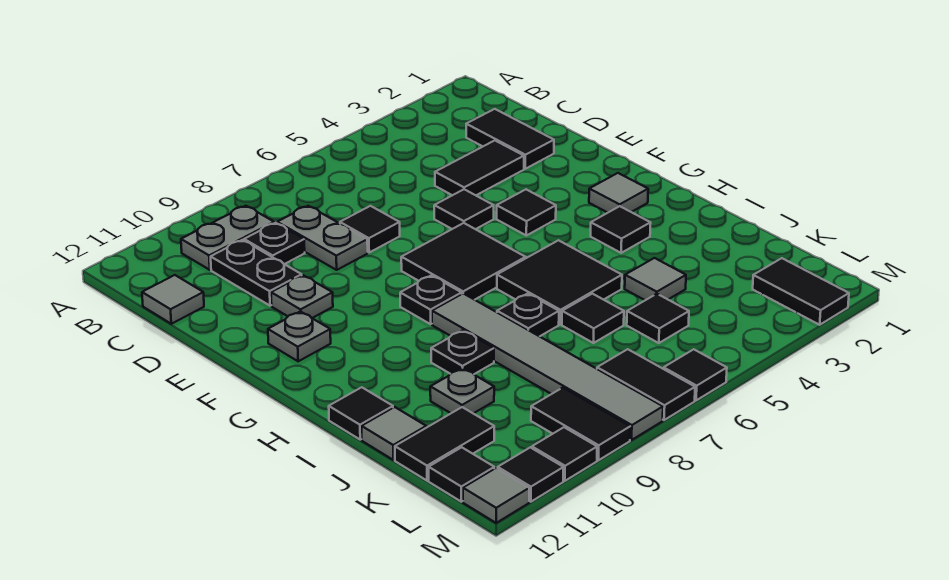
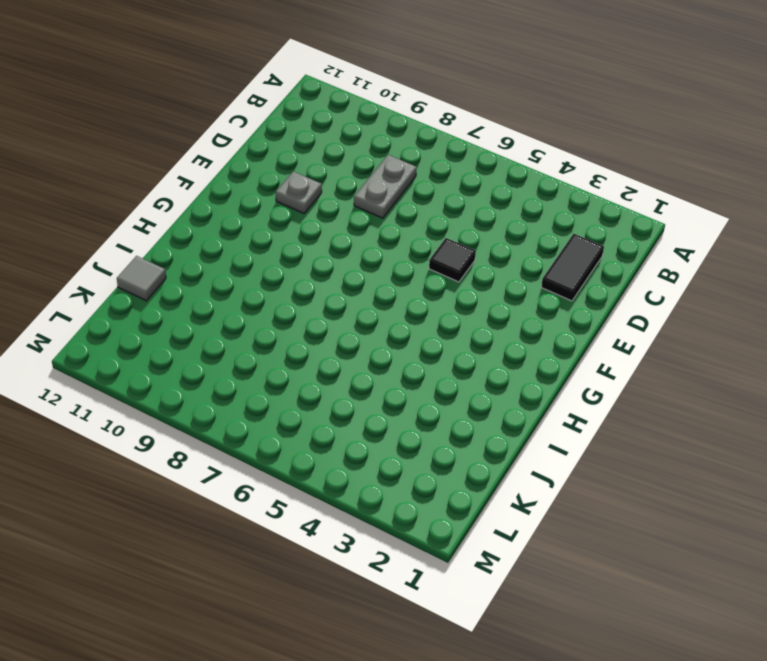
none -> grey 1x2 plate [181,206,274,270]
none -> black 1x1 plate [244,223,305,264]
none -> black 1x2 plate [211,240,302,306]
none -> grey 1x1 tile [142,275,204,324]

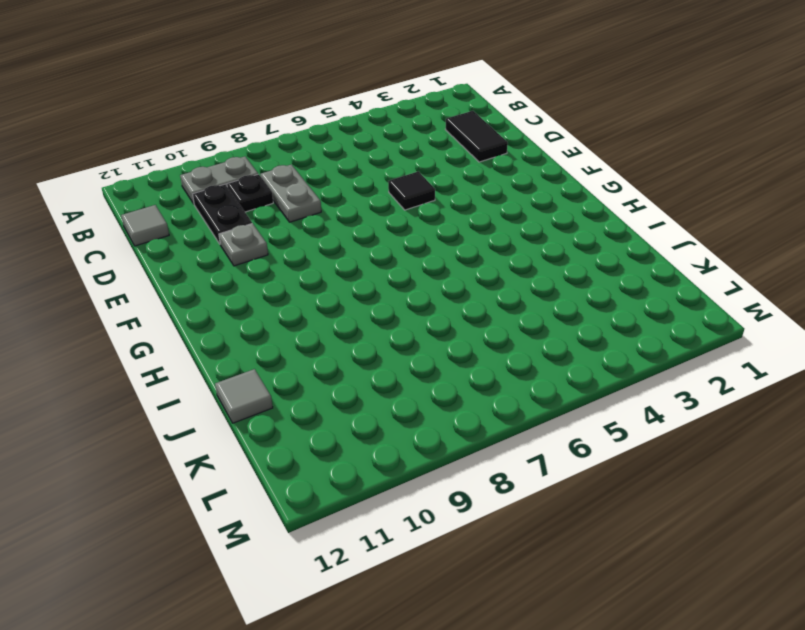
none -> black 1x2 tile [435,141,524,195]
none -> black 1x1 tile [340,206,400,252]
none -> black 1x1 tile [497,189,556,235]
none -> black 2x2 tile [401,223,526,300]

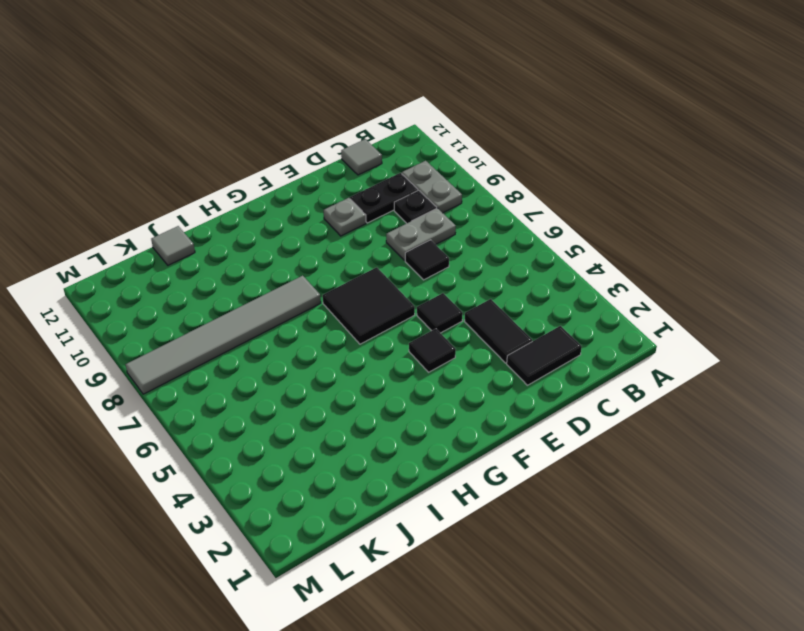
none -> grey 1x1 plate [268,311,331,361]
none -> grey 1x1 tile [589,173,648,213]
none -> black 1x1 plate [400,275,462,324]
none -> black 1x1 tile [591,206,651,253]

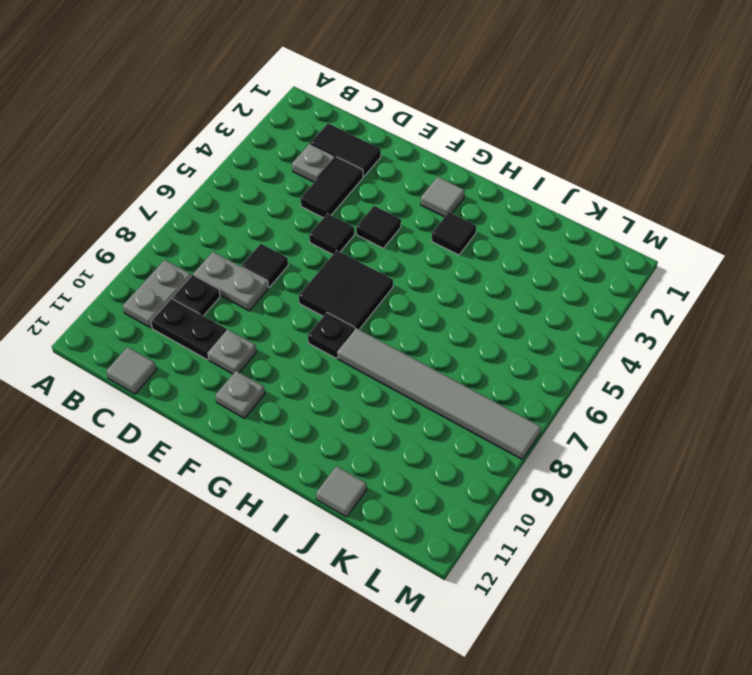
grey 1x1 plate [292,144,336,182] -> grey 1x1 plate moved to [430,368,494,414]
none -> black 2x2 tile [497,240,622,324]
none -> black 1x1 plate [497,294,559,336]
none -> black 1x1 plate [431,330,494,374]
none -> black 1x1 tile [329,387,393,440]

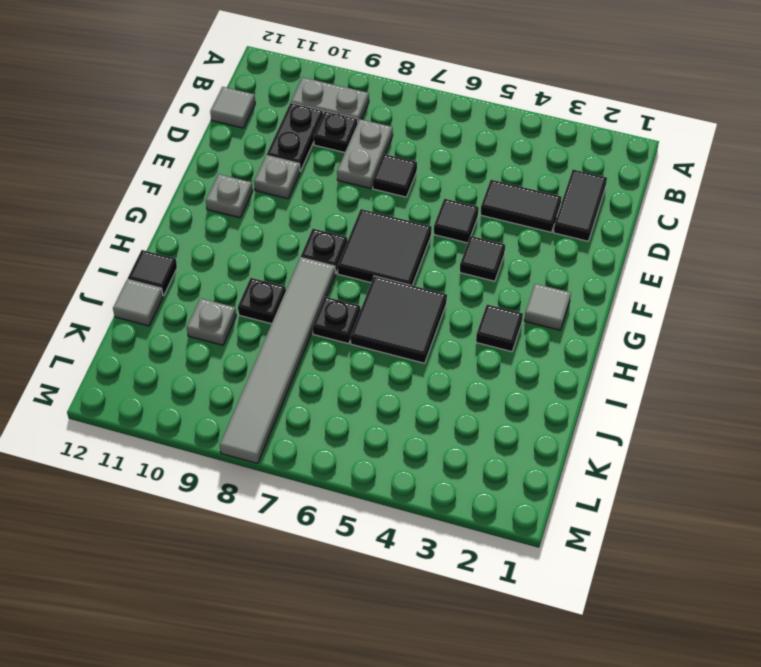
none -> grey 1x1 tile [625,258,686,300]
none -> black 1x1 tile [562,294,624,343]
none -> black 1x1 tile [627,294,689,343]
none -> black 1x2 tile [395,407,494,481]

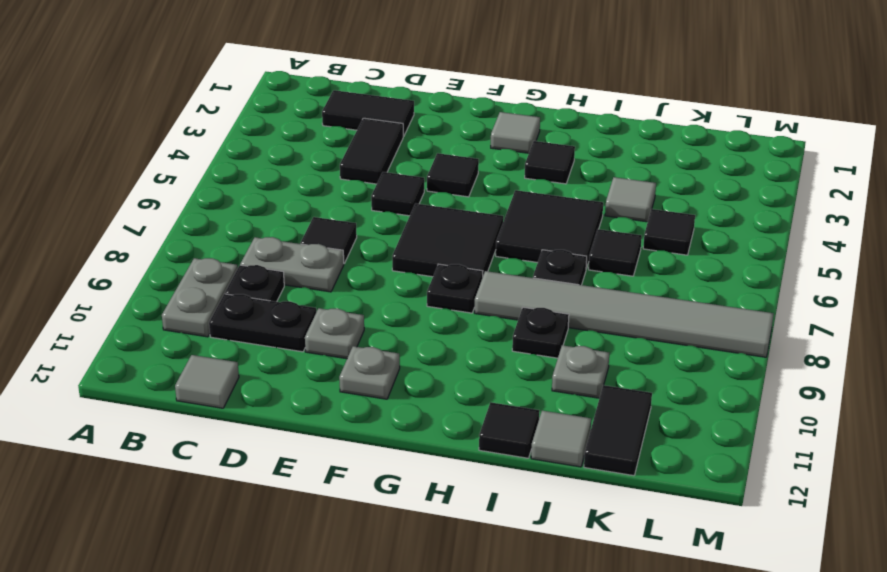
none -> black 1x2 tile [753,258,849,325]
none -> black 1x2 tile [597,349,695,420]
none -> black 1x2 tile [531,388,630,460]
none -> black 1x1 tile [429,447,494,502]

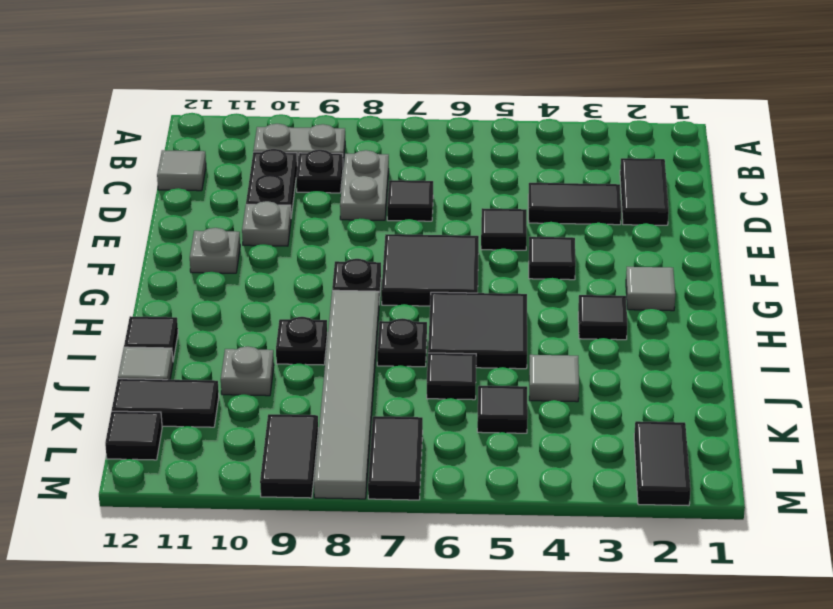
none -> black 1x1 tile [664,349,727,400]
none -> black 1x1 tile [532,427,597,481]
none -> black 1x1 tile [498,447,564,502]
none -> grey 1x1 tile [463,468,529,523]

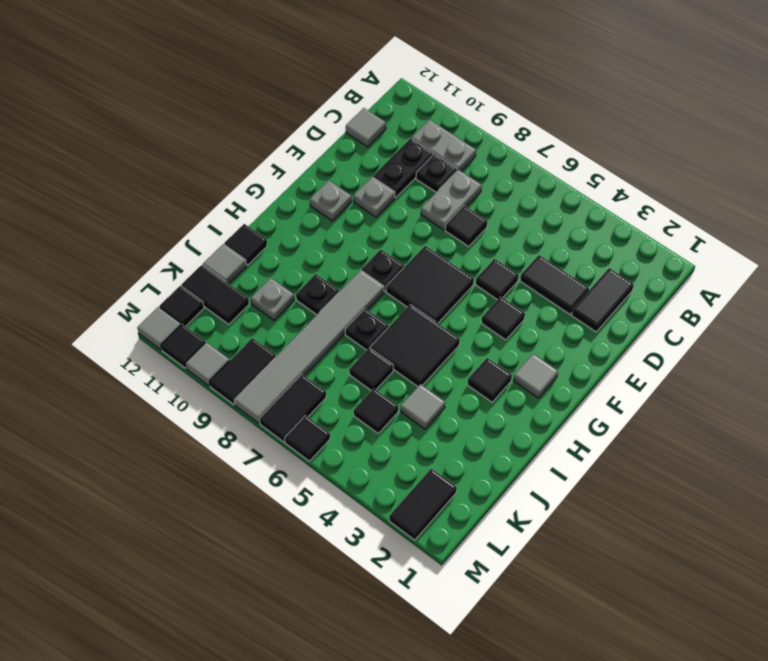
grey 1x1 tile [185,342,230,386] -> black 1x1 tile [532,427,597,481]

